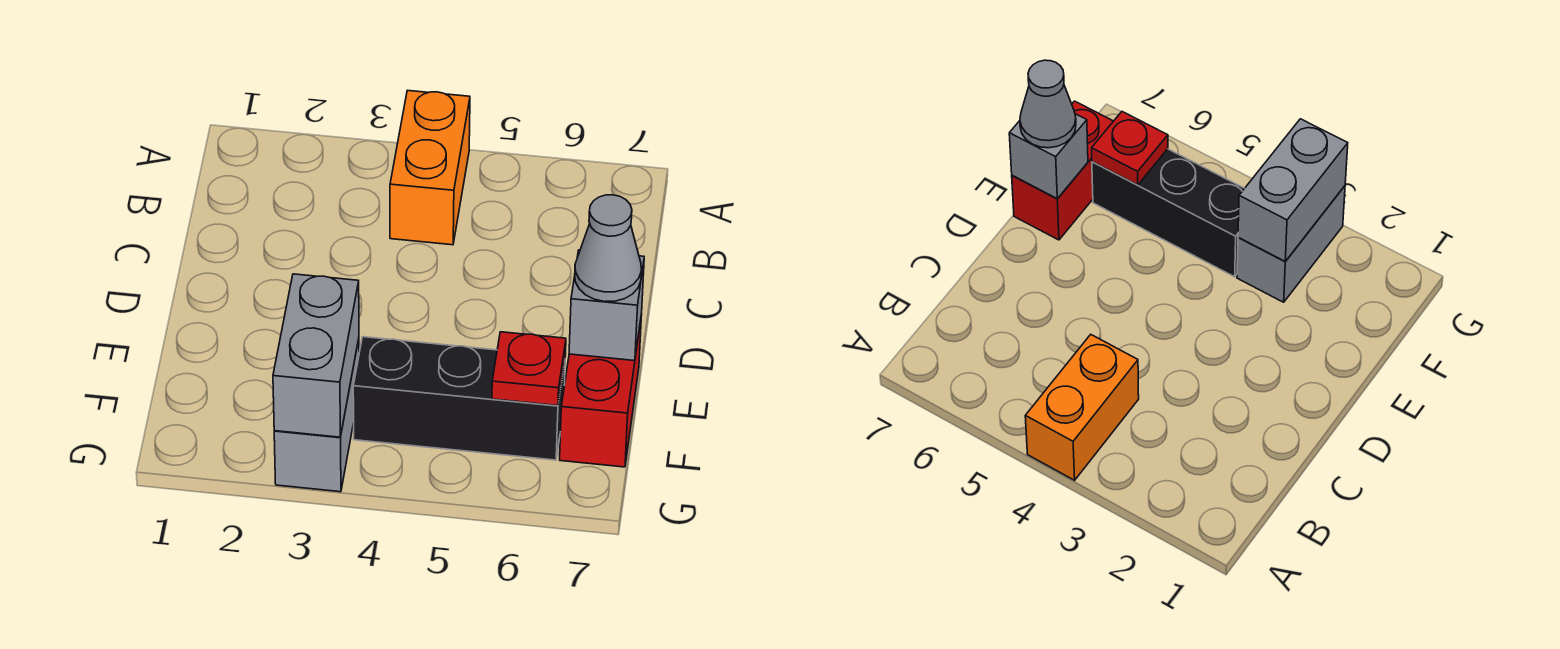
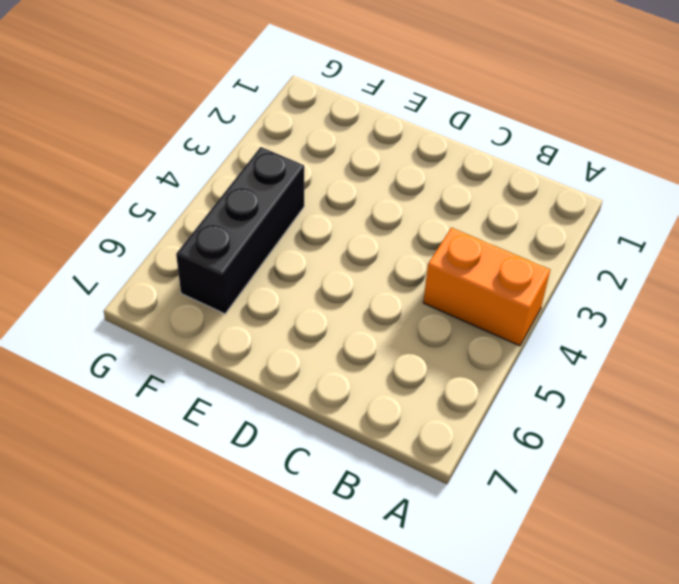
none -> red 1x2 brick [560,314,642,467]
none -> grey 1x2 brick [274,339,359,492]

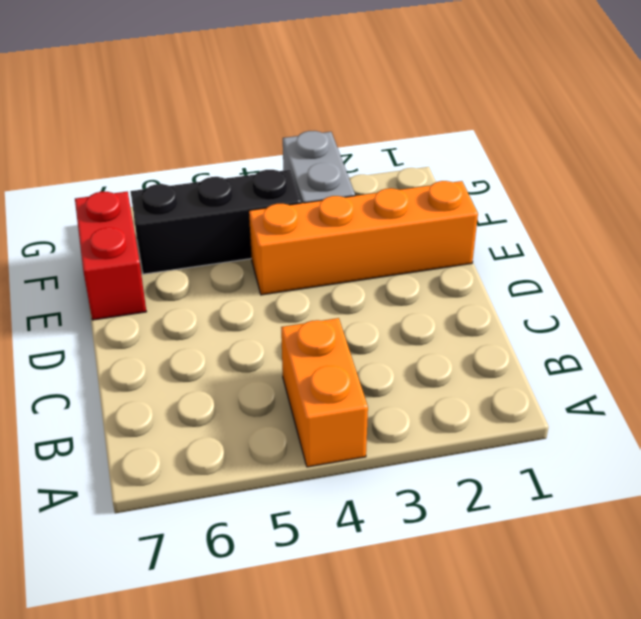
orange 1x4 brick [249,181,478,295] -> none
none -> grey 1x1 brick [569,250,644,361]
none -> grey 1x2 brick [273,274,359,437]

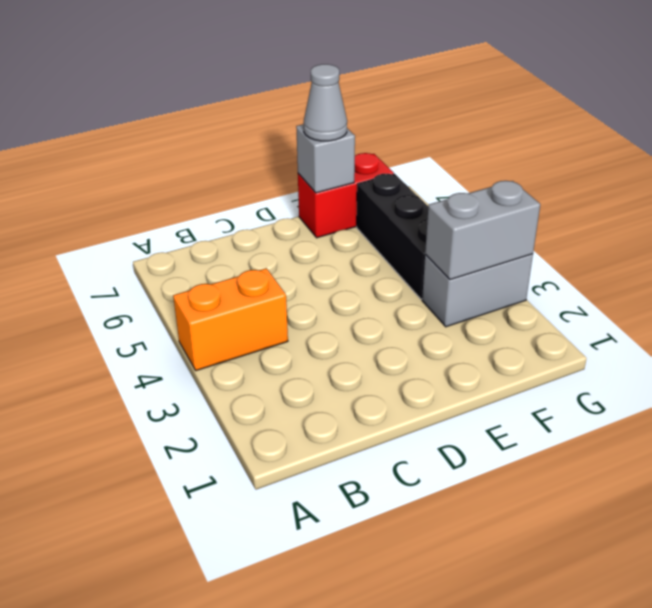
none -> red 1x1 plate [492,332,566,406]

